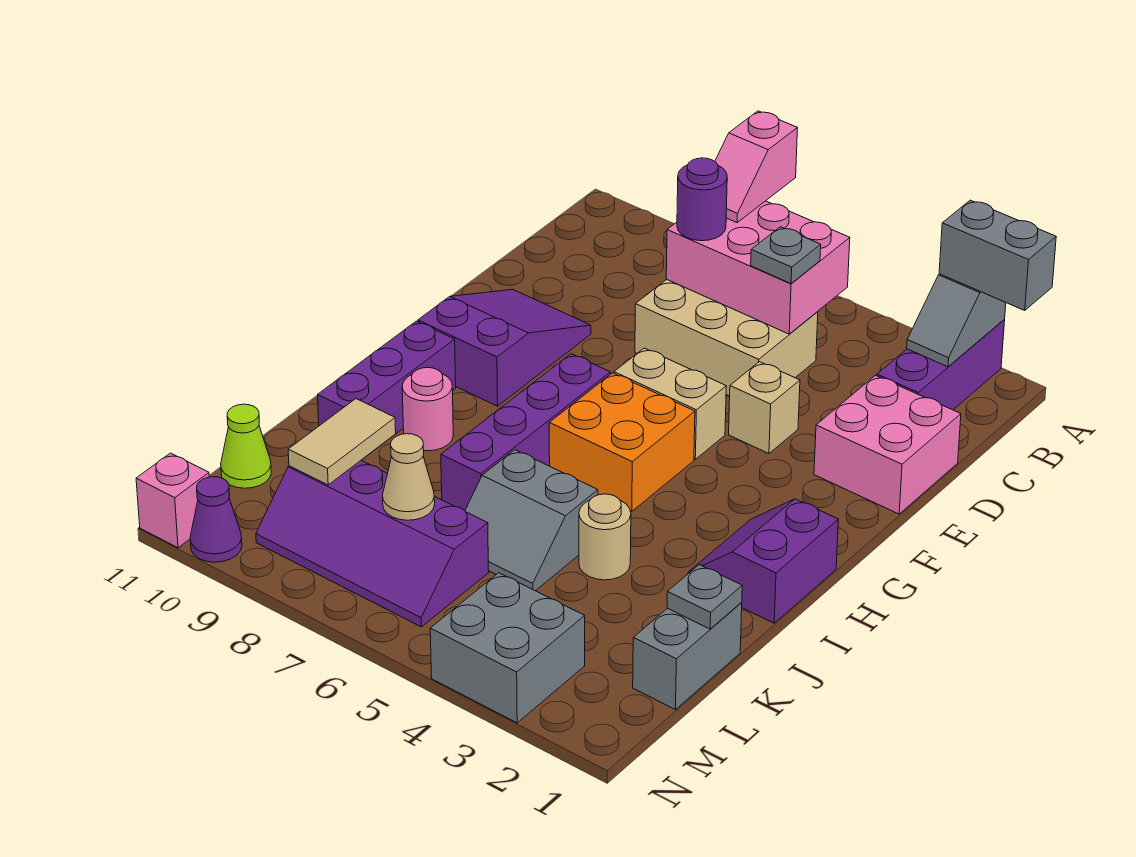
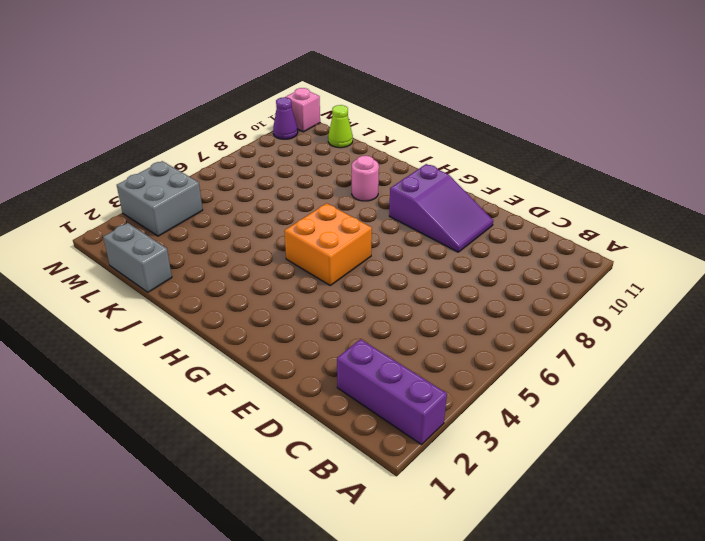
none -> tan 2x3 brick [635,280,818,396]
none -> pink 2x2 brick [814,375,961,514]
none -> tan 1x1 brick [729,362,800,454]

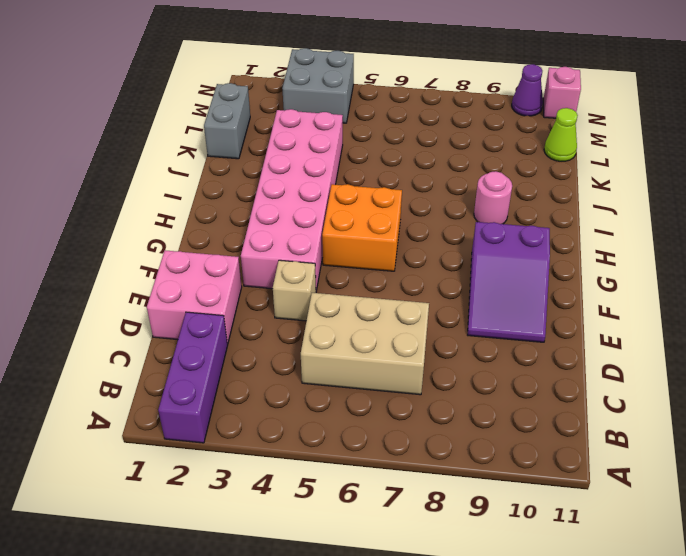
pink 2x6 brick [241,109,343,291] -> tan 1x1 round brick [579,494,631,580]
none -> tan 1x2 brick [614,348,726,459]
none -> purple 1x4 brick [441,354,610,511]
none -> purple 2x2 slope [688,499,838,623]

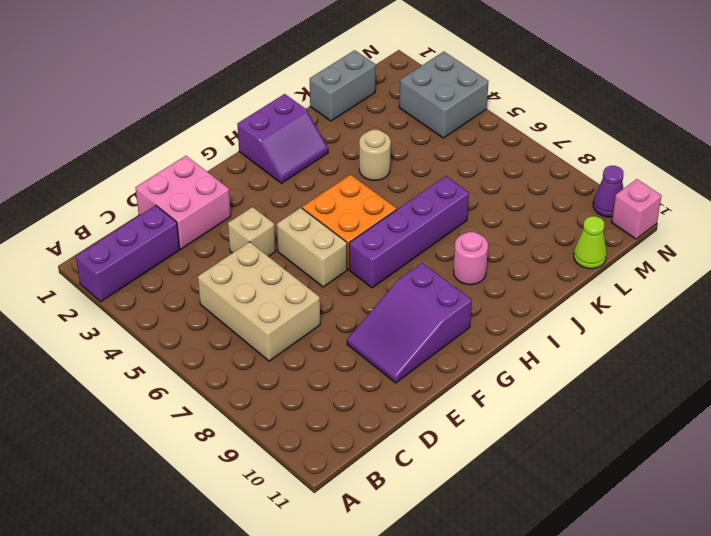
none -> purple 1x3 brick [318,321,456,459]
none -> grey 2x2 slope [465,450,598,591]
none -> purple 2x4 slope [256,461,489,627]

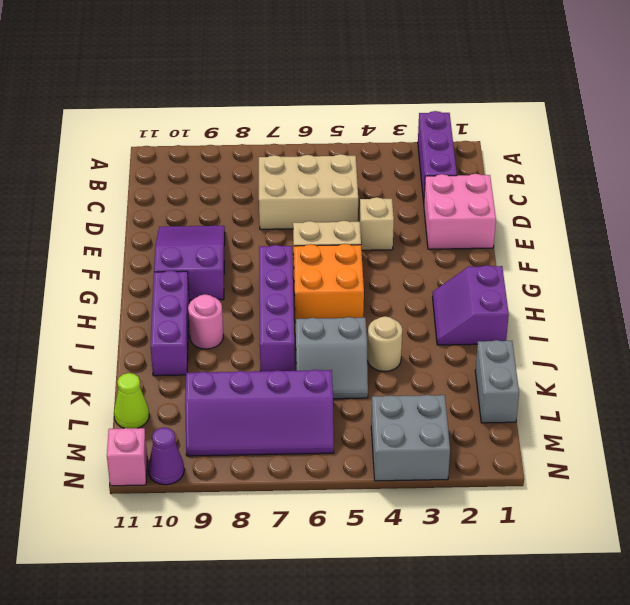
none -> grey 1x2 slope [907,274,1006,367]
none -> pink 2x3 brick [666,201,850,334]
none -> grey 1x1 plate [667,565,742,629]

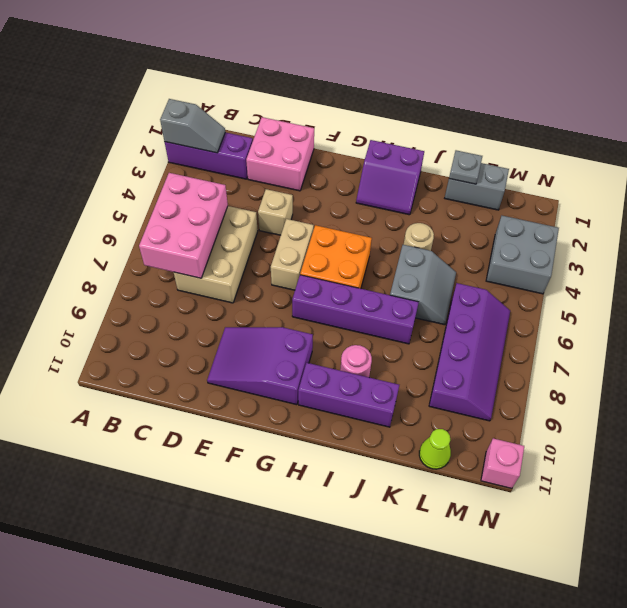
none -> purple 1x1 cone [190,477,242,562]
none -> tan 1x2 tile [288,399,396,485]
none -> tan 1x1 cone [382,434,435,520]

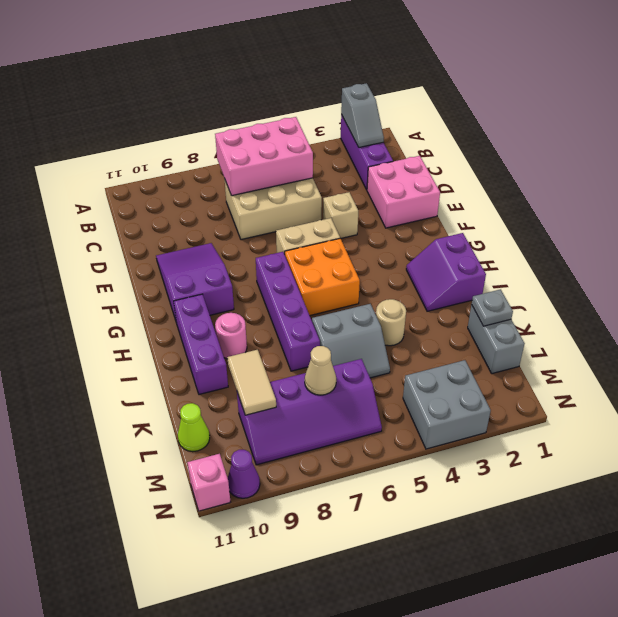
none -> grey 1x2 brick [939,200,1056,310]
none -> pink 1x2 slope [715,111,798,223]
none -> grey 1x1 plate [751,227,821,283]

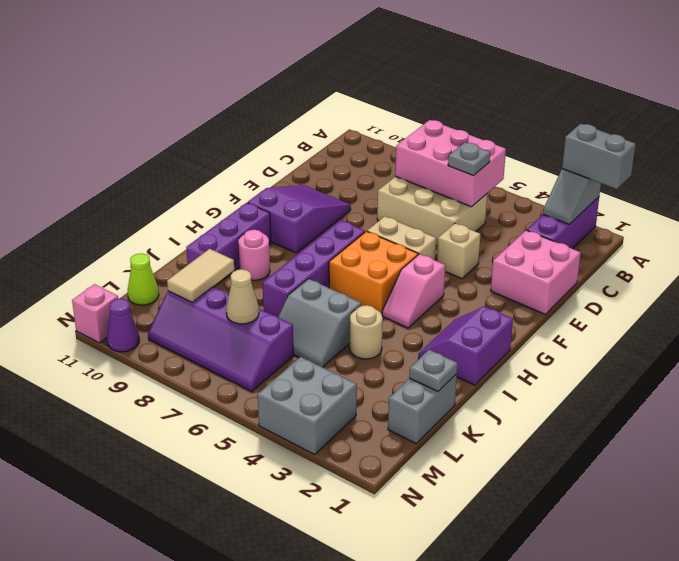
pink 1x2 slope [382,254,445,328] -> pink 1x2 slope moved to [715,111,798,223]
none -> purple 1x1 round brick [677,158,727,241]

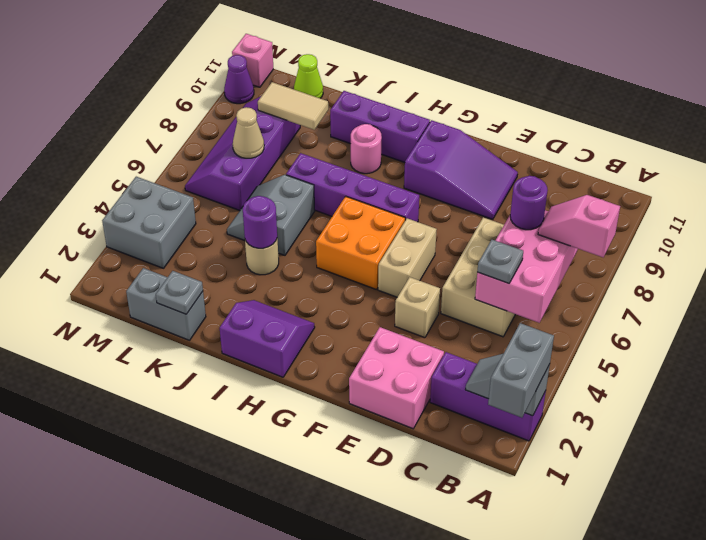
purple 1x1 round brick [243,196,277,248] -> none

